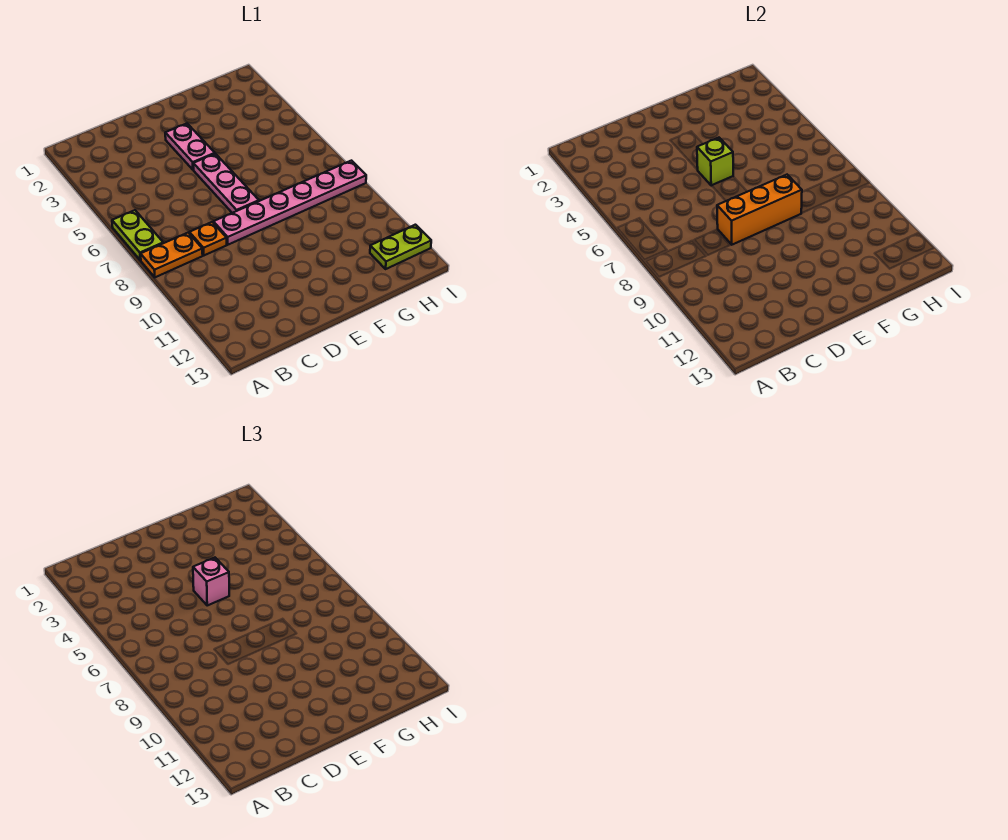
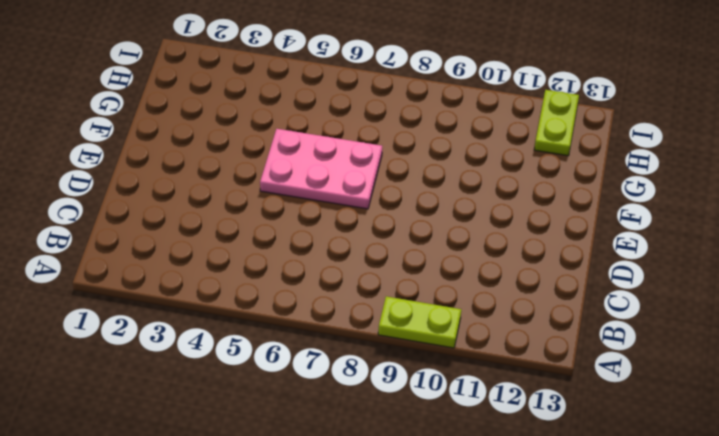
lime 1x2 plate [378,296,461,348] -> lime 1x2 plate moved to [112,210,163,260]
pink 2x3 plate [260,129,382,209] -> pink 1x3 plate [193,154,259,213]
none -> orange 1x2 plate [141,233,203,277]
none -> orange 1x1 plate [189,222,227,255]

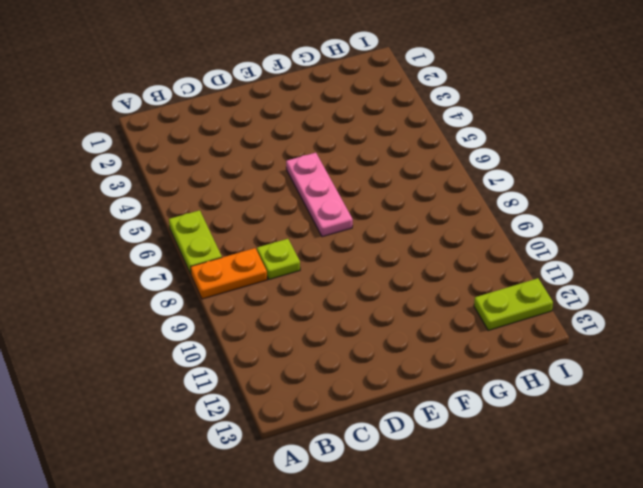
lime 1x1 plate [257,239,300,279] -> orange 1x1 plate [189,222,227,255]
none -> pink 1x6 plate [213,161,366,245]
none -> pink 1x2 plate [165,124,215,170]

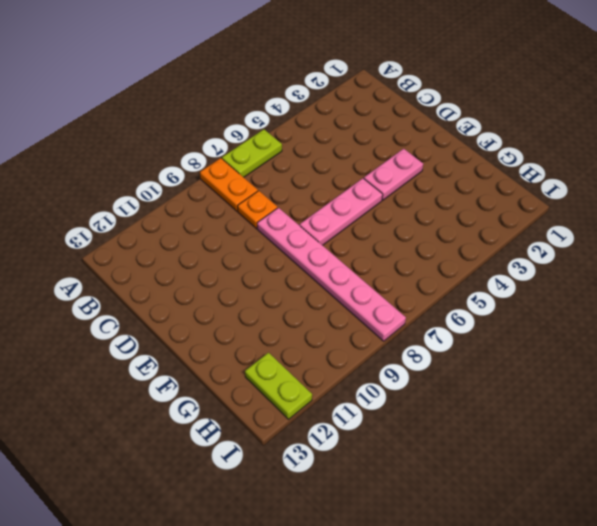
none -> orange 1x3 brick [717,175,802,245]
none -> lime 1x1 brick [697,138,733,186]

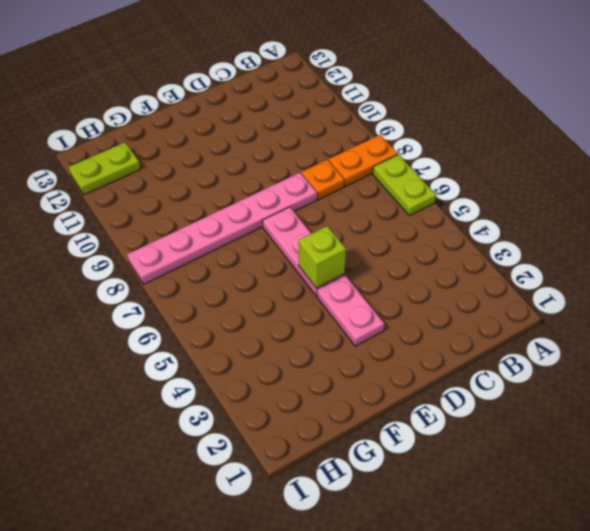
none -> orange 1x3 brick [717,175,802,245]
none -> pink 1x1 brick [193,558,229,605]

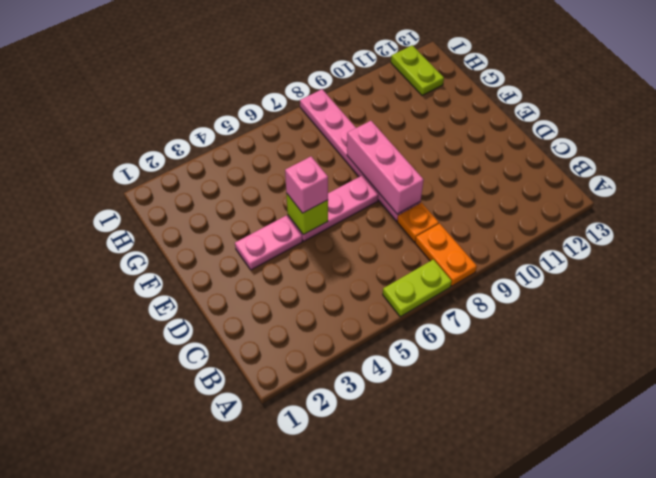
pink 1x3 brick [347,121,424,214] -> orange 1x3 brick [717,175,802,245]

